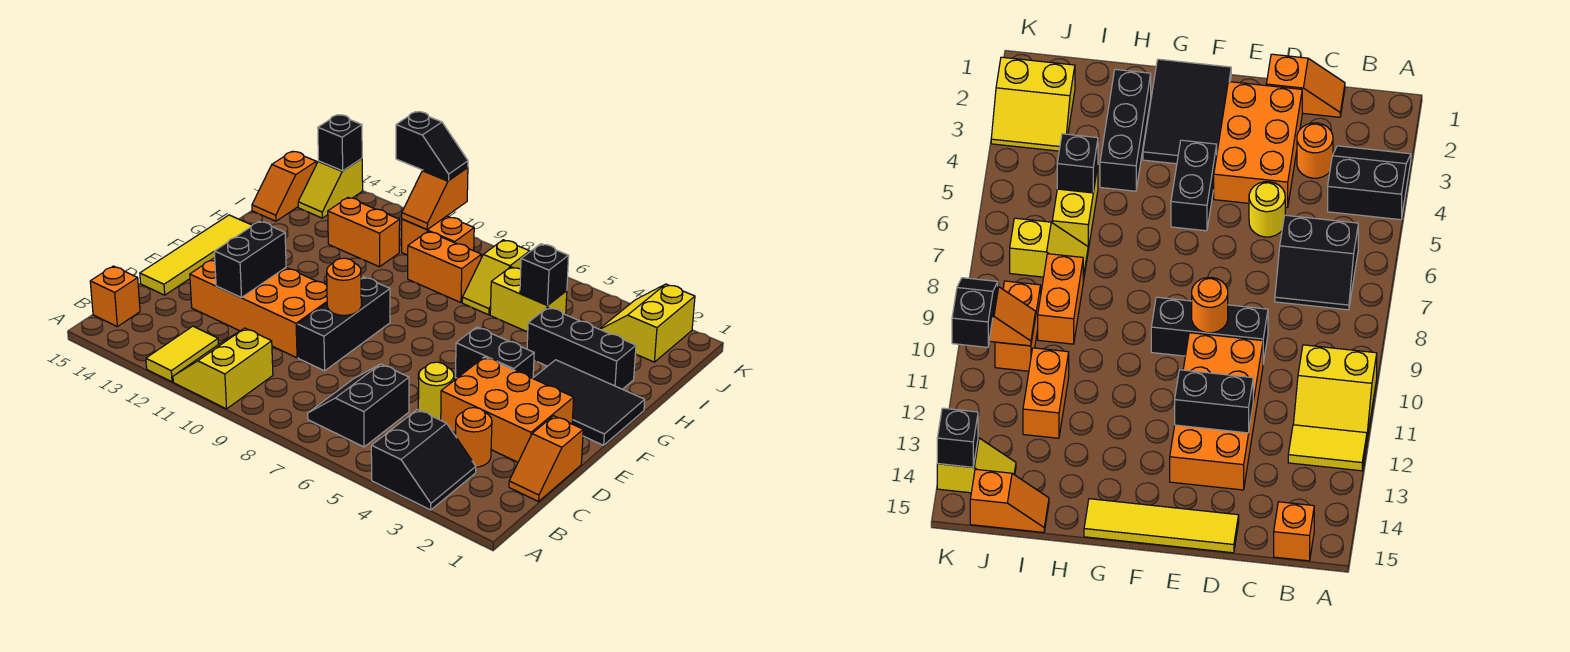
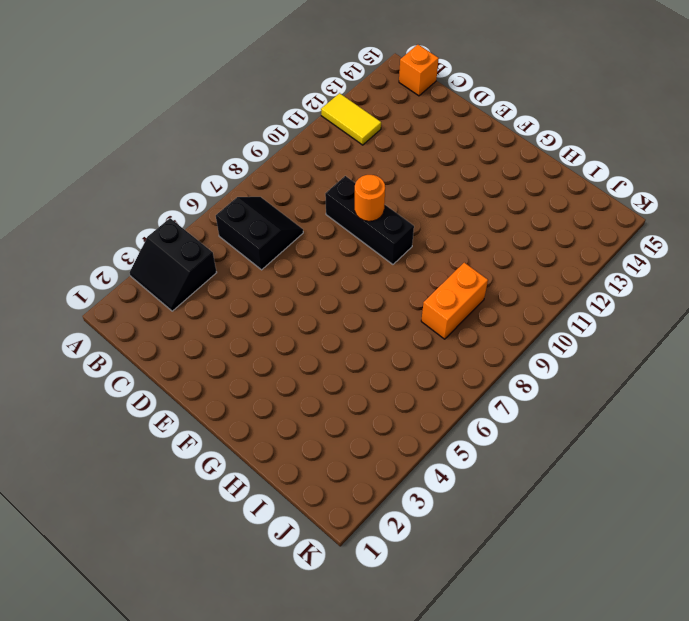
none -> yellow 2x2 slope [173,328,273,409]
none -> orange 1x2 slope [509,416,583,502]
none -> orange 1x1 round brick [455,408,492,467]

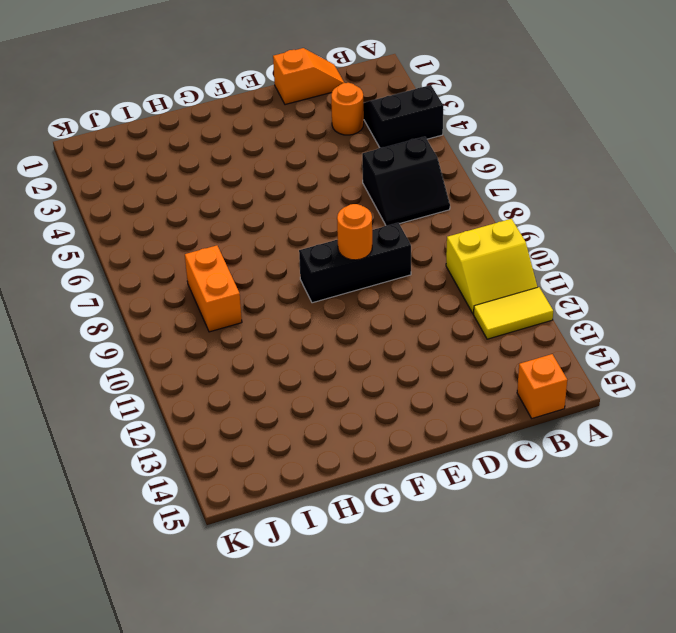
none -> orange 2x3 brick [441,357,574,462]
none -> yellow 1x1 round brick [418,362,454,420]
none -> orange 2x4 brick [190,258,327,358]

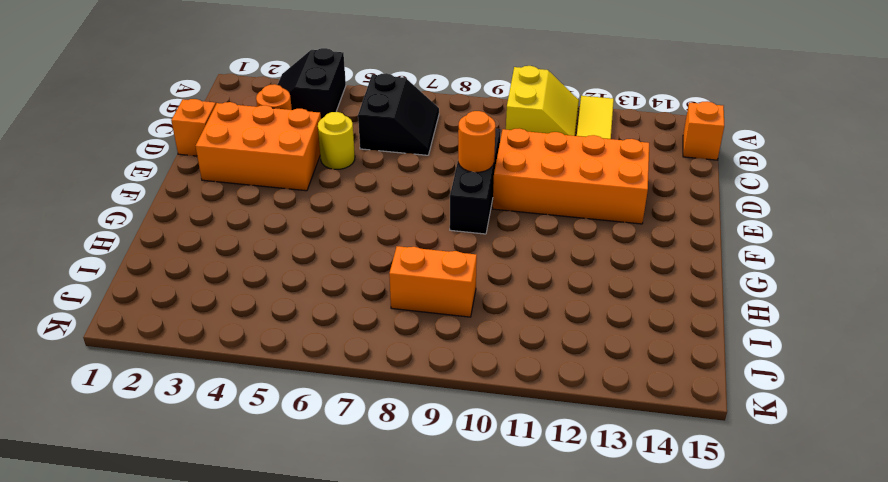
none -> yellow 1x4 tile [140,215,252,295]
none -> black 2x3 tile [533,360,645,445]
none -> black 1x2 brick [455,327,534,378]

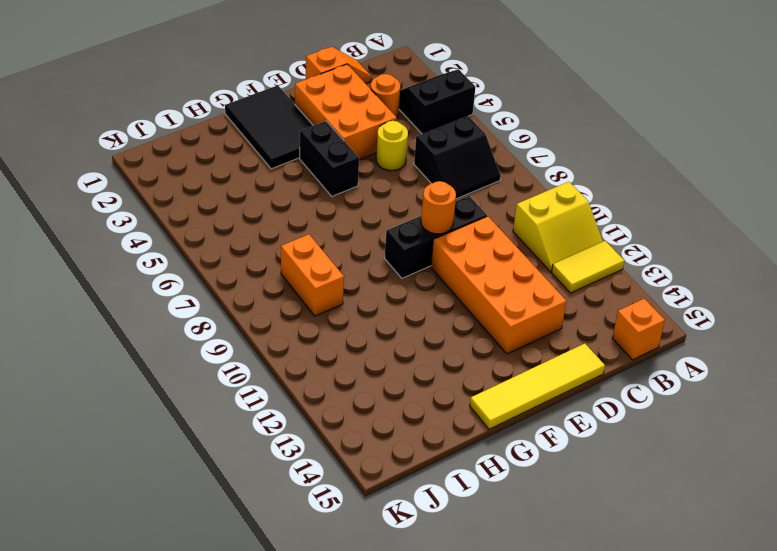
none -> black 1x3 brick [527,307,636,389]
none -> yellow 1x2 brick [490,267,567,332]
none -> yellow 1x2 slope [462,240,530,315]

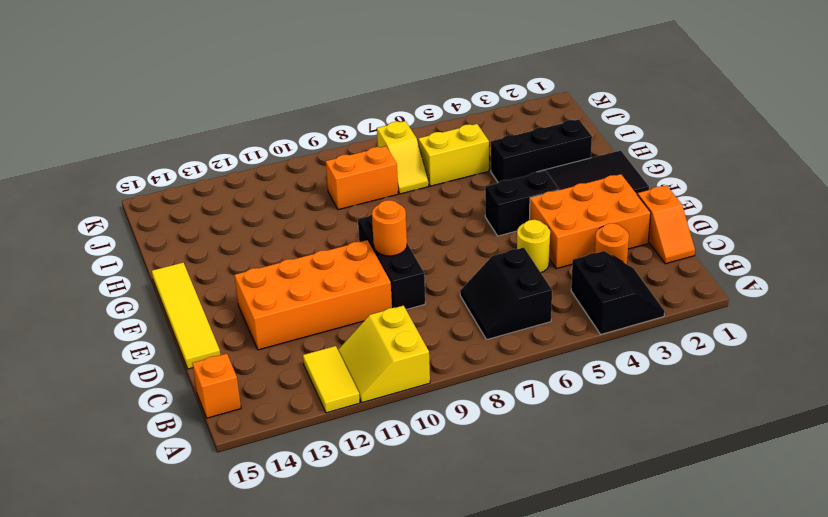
none -> orange 1x2 brick [328,198,400,267]
none -> orange 1x2 slope [252,151,316,221]
none -> yellow 2x2 slope [600,284,695,362]

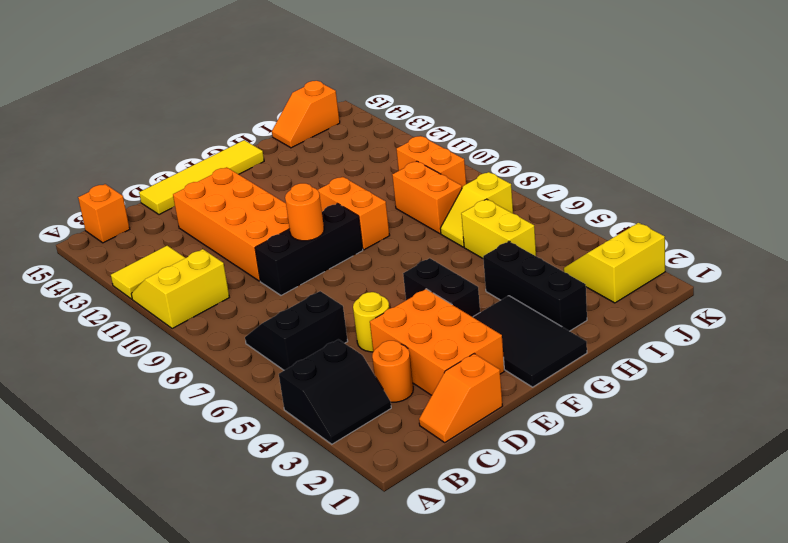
orange 1x2 brick [318,177,390,250] -> orange 1x2 brick moved to [328,198,400,267]
none -> yellow 1x2 slope [298,159,363,218]
none -> black 1x2 brick [214,221,286,298]
none -> black 1x1 brick [520,244,569,305]

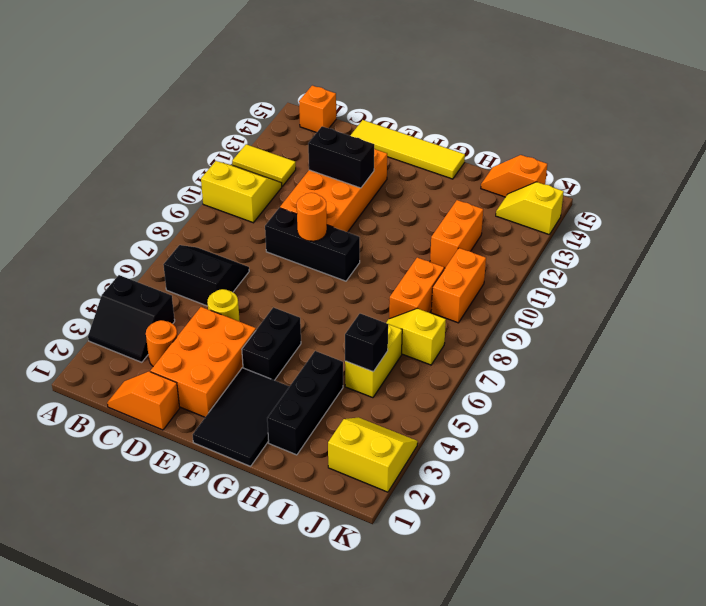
none -> orange 1x2 slope [402,168,468,229]
none -> black 1x1 brick [318,115,362,171]
none -> black 1x2 slope [396,112,468,180]

